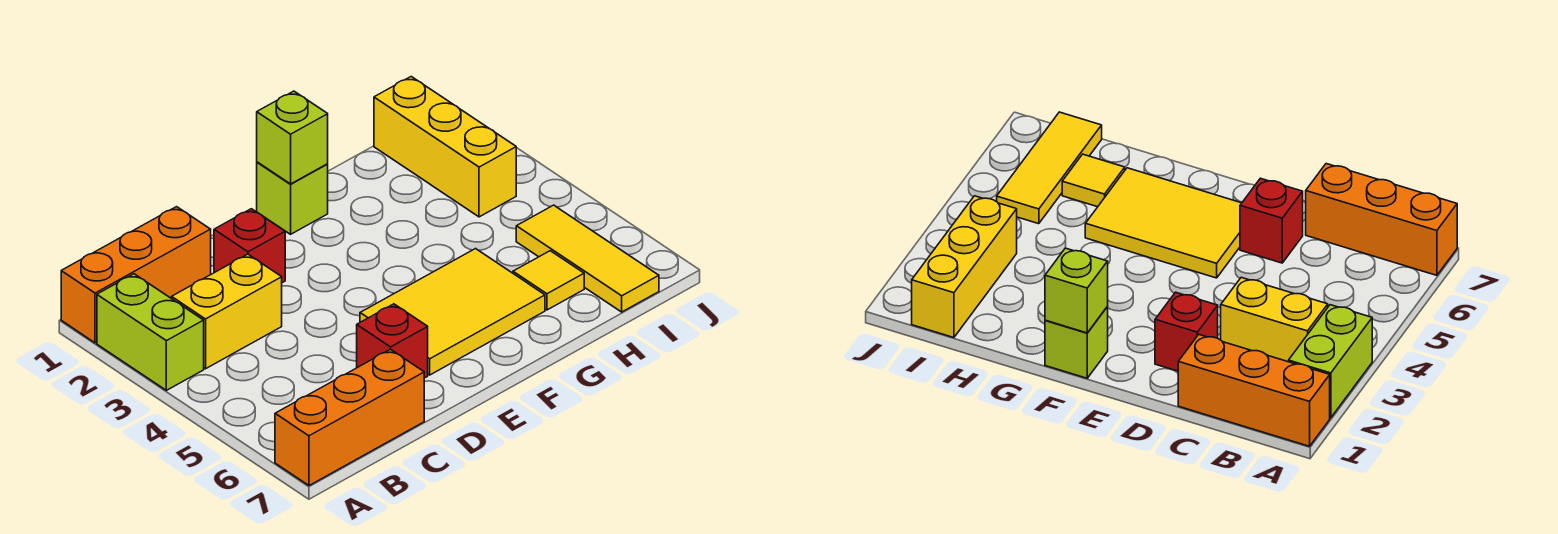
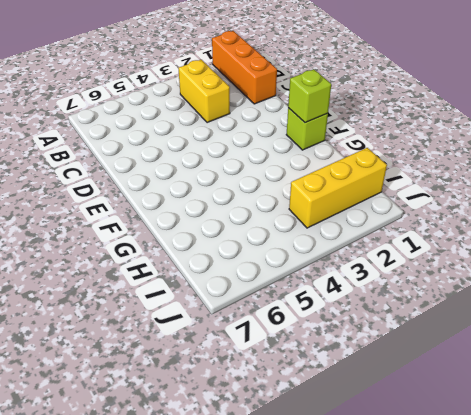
none -> lime 1x2 brick [97,274,204,390]
none -> orange 1x3 brick [275,349,424,486]
none -> red 1x1 brick [214,209,285,283]

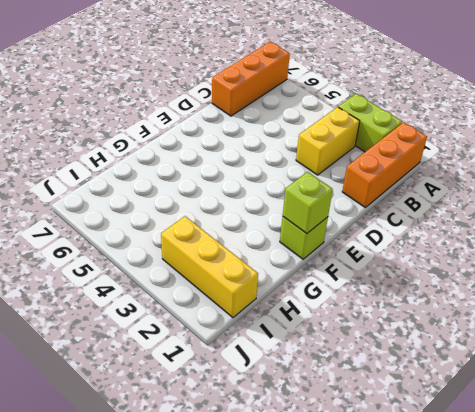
none -> red 1x1 brick [214,209,285,283]
none -> red 1x1 brick [357,304,428,378]
none -> yellow 2x3 tile [360,249,545,375]

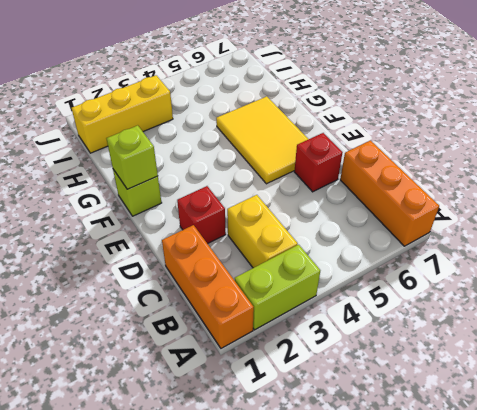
none -> yellow 1x1 tile [513,251,584,310]
none -> yellow 1x3 tile [516,205,659,312]

